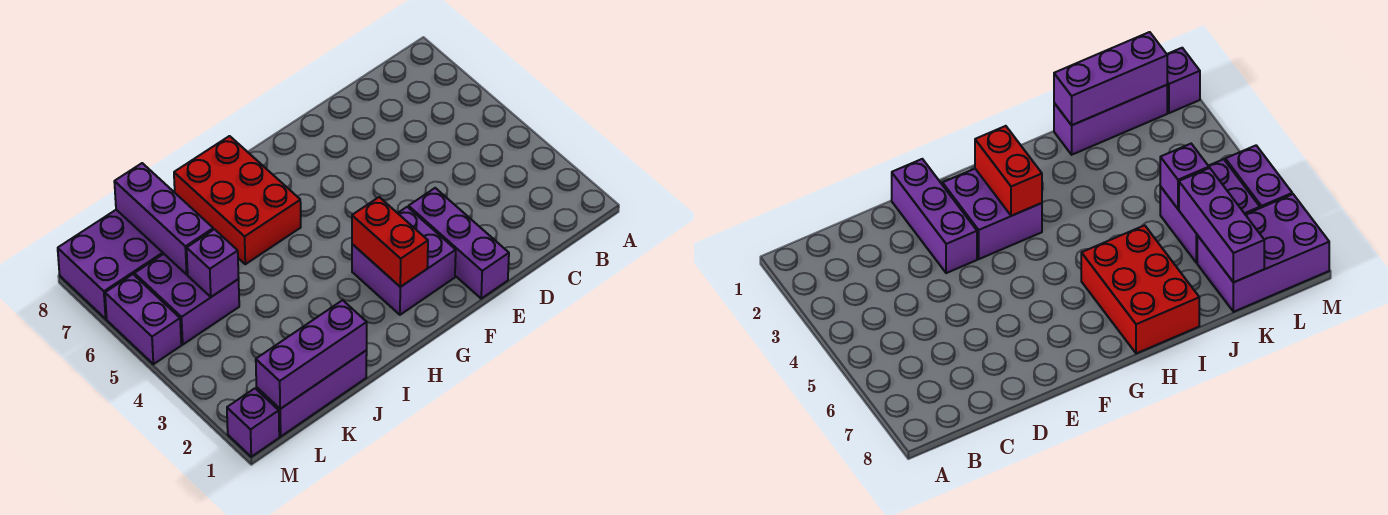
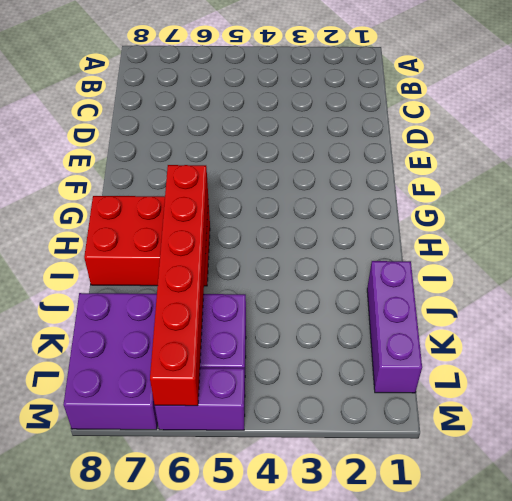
red 1x6 brick [150,165,208,406] -> purple 1x3 brick [114,163,213,274]
none -> purple 1x3 brick [409,188,509,298]
none -> purple 2x2 brick [352,207,456,315]
none -> purple 1x1 brick [227,388,279,457]

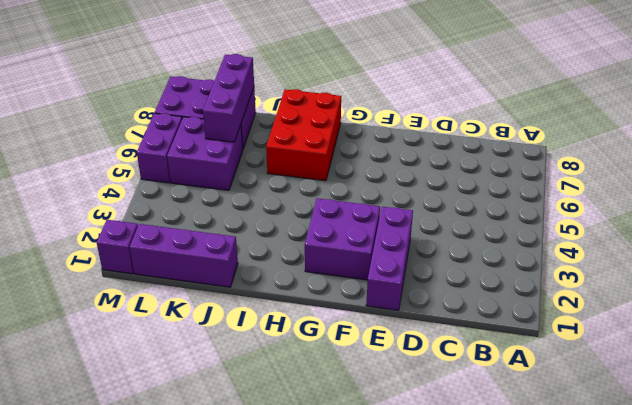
none -> red 1x2 brick [352,197,428,287]
none -> purple 1x3 brick [256,300,367,409]
none -> purple 1x1 brick [187,229,239,297]

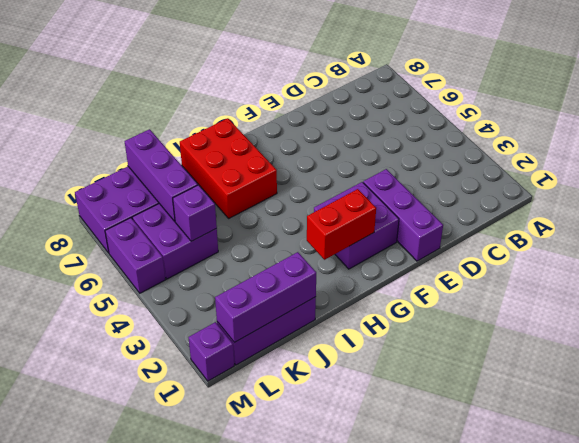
red 1x2 brick [307,189,376,260] -> red 1x2 brick turned to [352,197,428,287]

